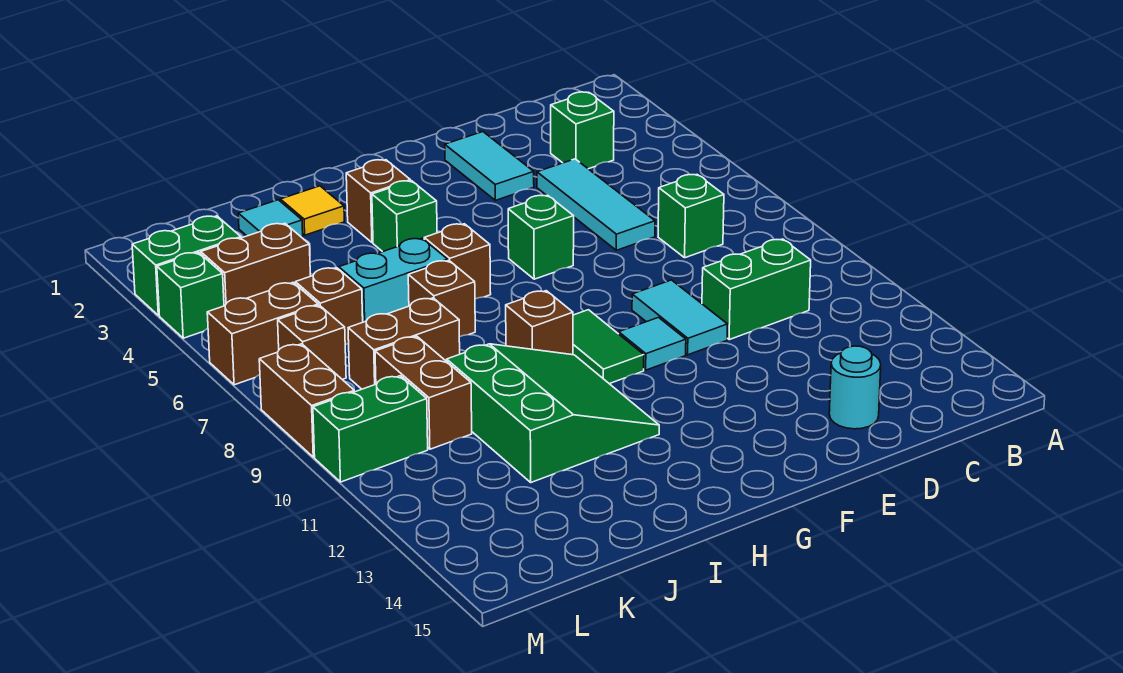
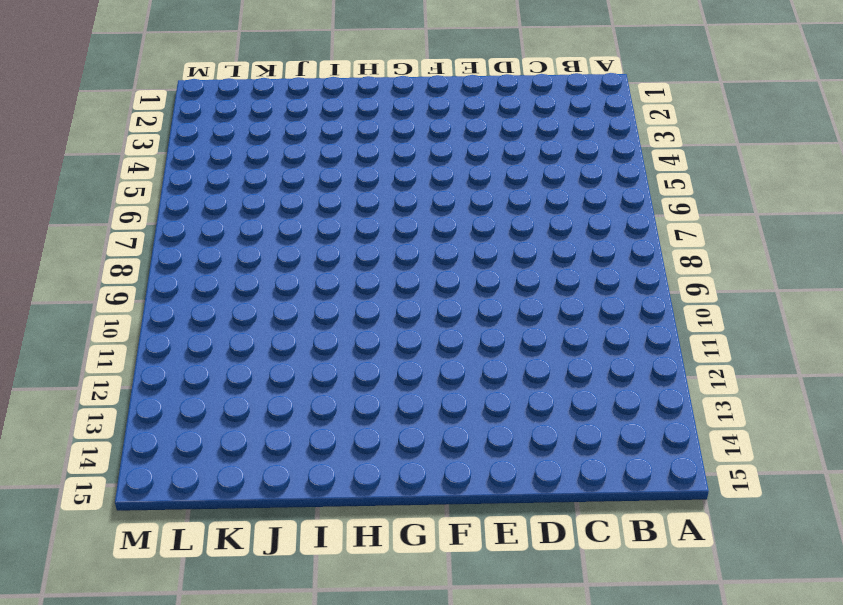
none -> green 1x1 brick [551,92,614,169]
none -> green 1x1 brick [658,175,724,258]
none -> green 1x2 brick [702,239,811,340]

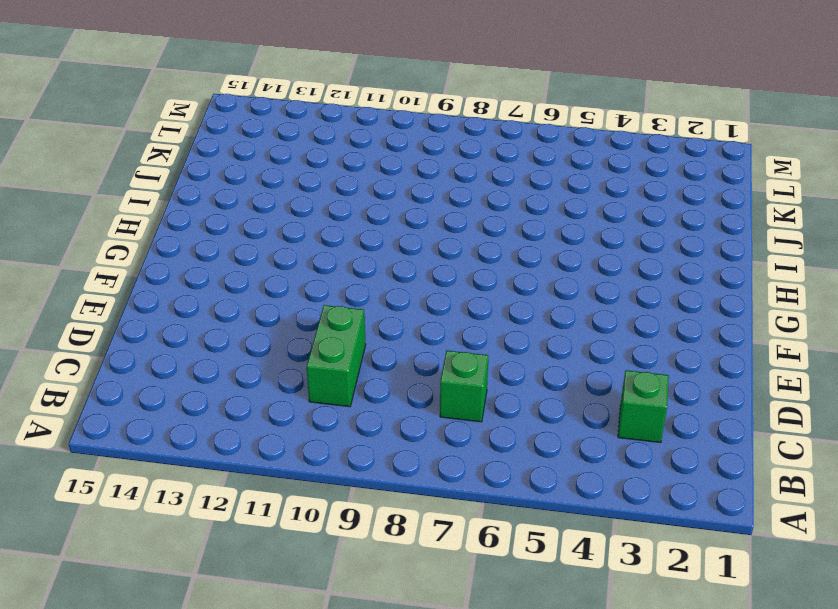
none -> cyan 1x3 tile [537,159,655,250]
none -> cyan 1x1 round brick [829,346,881,429]
none -> cyan 1x2 tile [445,132,534,200]

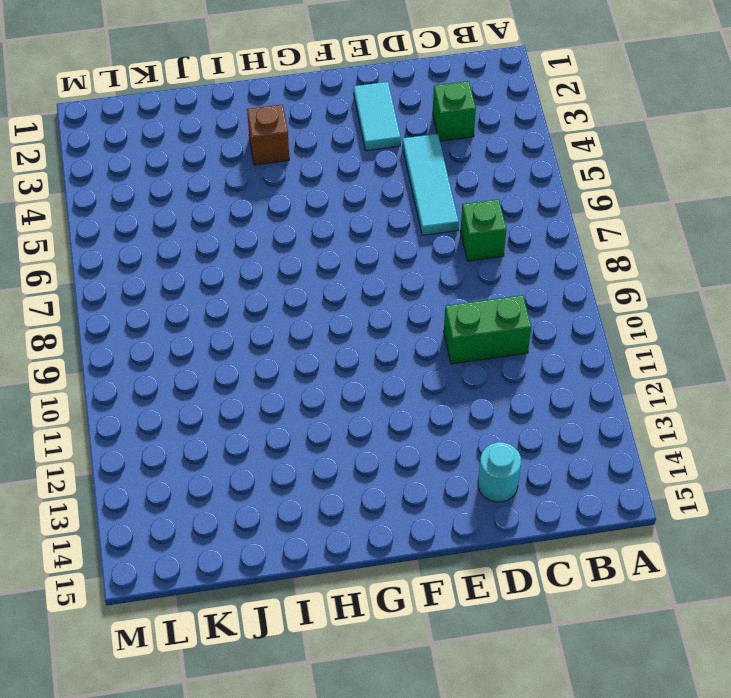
none -> cyan 1x2 tile [632,280,728,355]
none -> green 1x1 brick [508,195,574,279]
none -> cyan 1x1 tile [619,317,686,370]

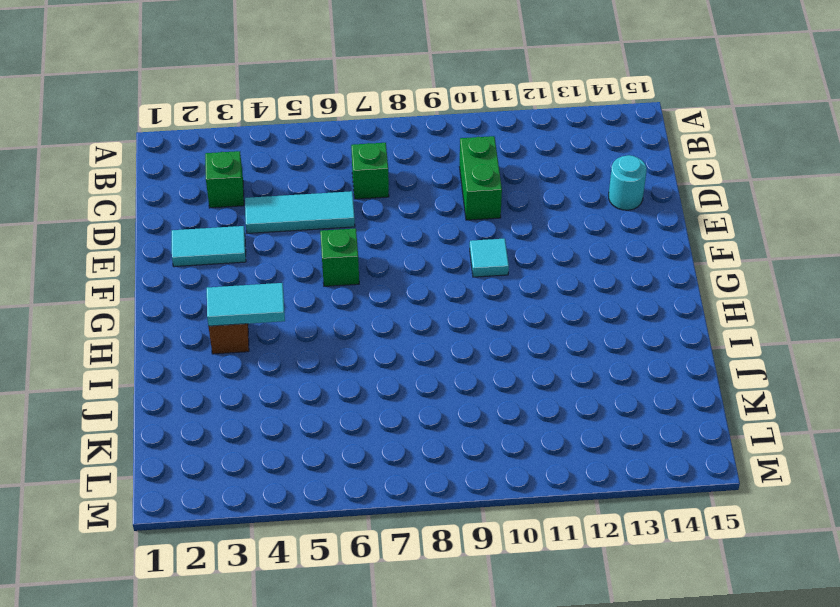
cyan 1x2 tile [207,283,285,326] -> cyan 1x2 tile moved to [632,280,728,355]
none -> green 1x2 tile [573,310,644,384]
none -> green 1x1 brick [372,181,437,252]
none -> brown 1x1 brick [424,224,491,299]

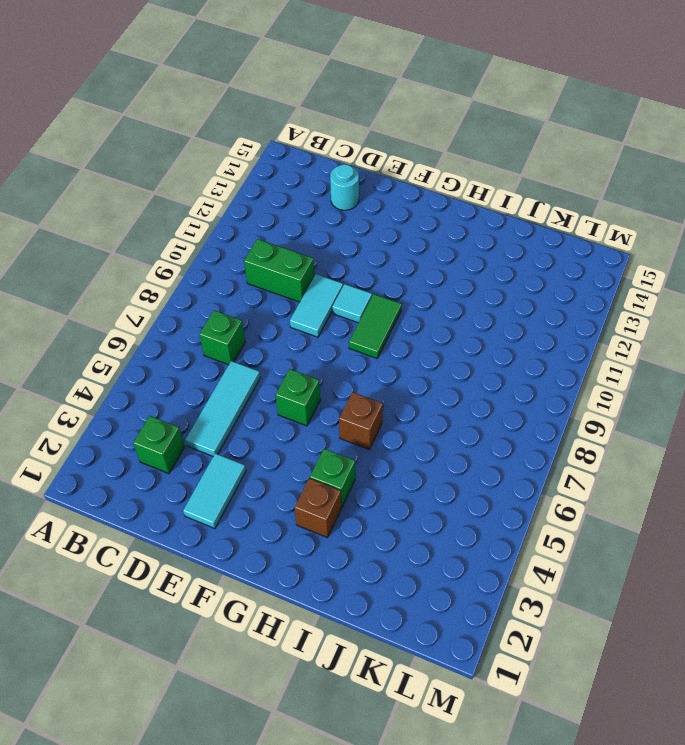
none -> brown 1x1 brick [506,291,573,355]
none -> green 3x3 slope [447,344,659,482]
none -> yellow 1x1 tile [280,186,344,235]

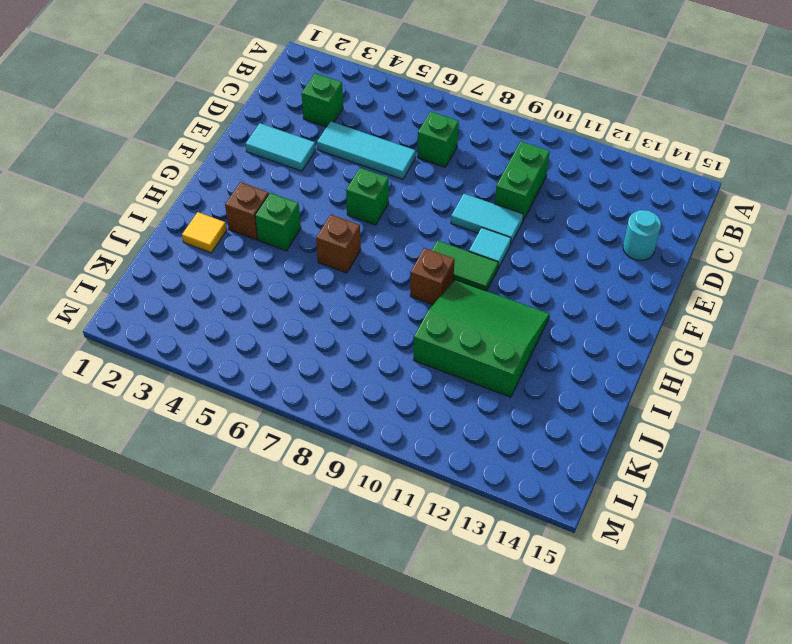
none -> cyan 1x2 brick [339,238,448,322]
none -> brown 1x1 brick [408,260,475,337]
none -> cyan 1x1 tile [238,200,303,237]

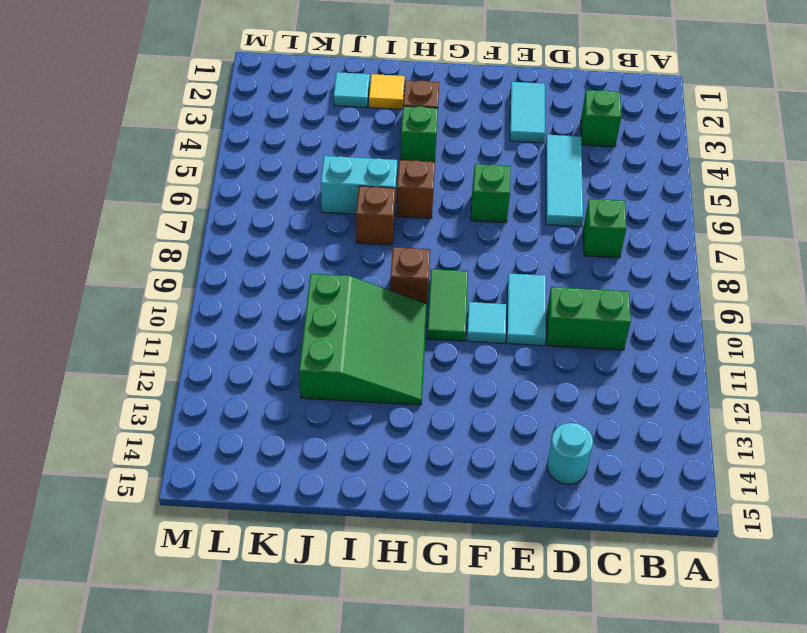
none -> brown 1x2 brick [348,298,460,389]
none -> brown 1x2 brick [201,223,310,306]
none -> brown 1x1 brick [295,268,363,345]

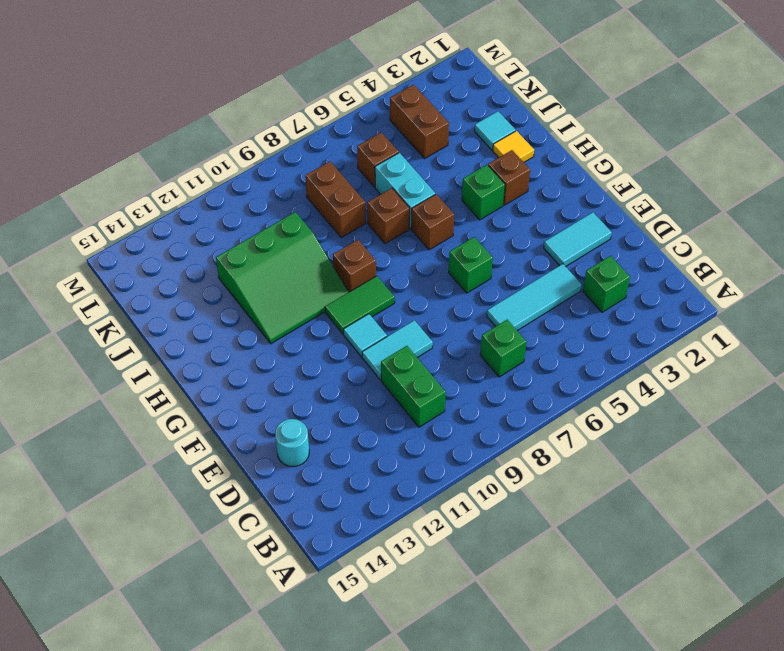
none -> brown 1x2 brick [375,336,472,449]
none -> green 1x2 brick [132,216,241,315]
none -> brown 1x2 brick [207,283,318,385]

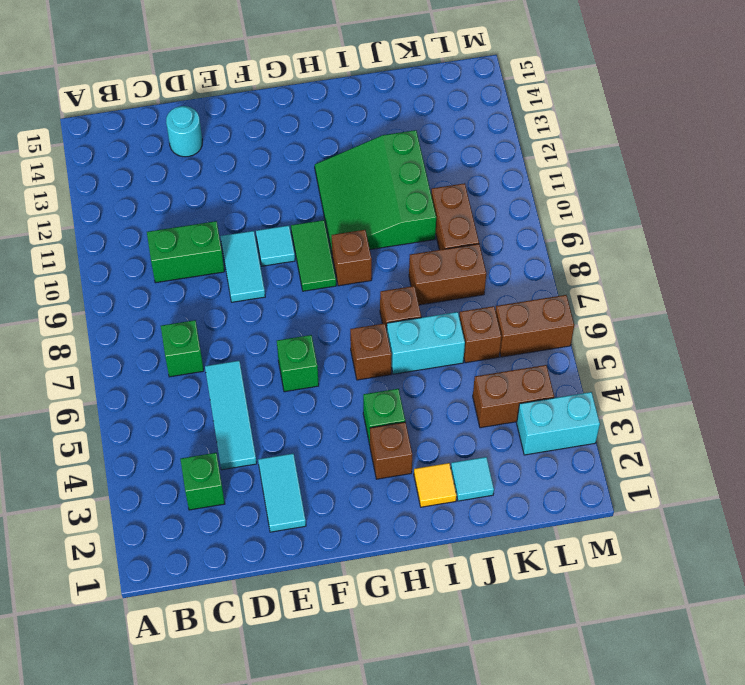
cyan 1x2 brick [517,392,600,455] -> green 1x2 brick [132,216,241,315]
none -> brown 1x1 brick [278,305,346,379]
none -> green 1x2 brick [313,376,428,482]
none -> green 1x1 brick [157,252,224,338]

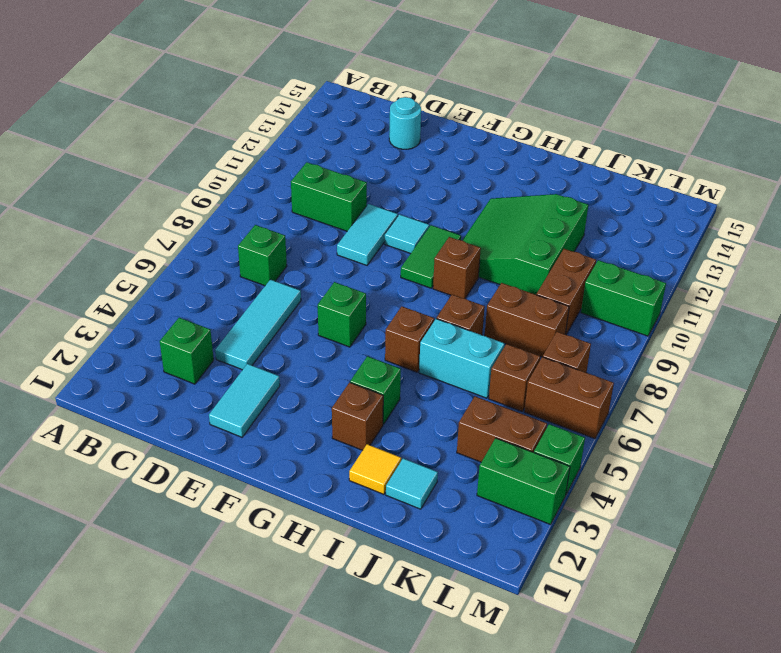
none -> brown 1x2 brick [259,344,354,457]

